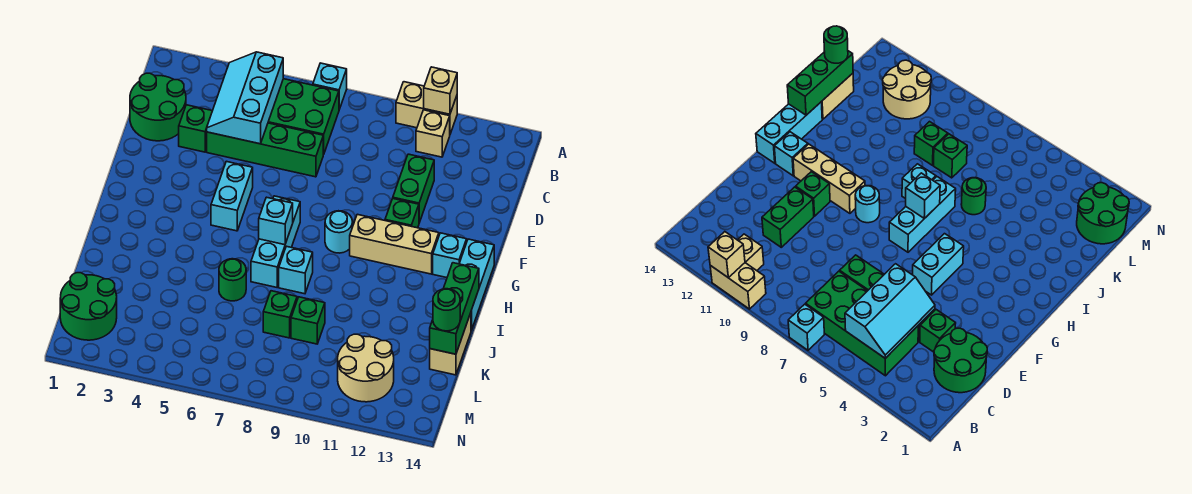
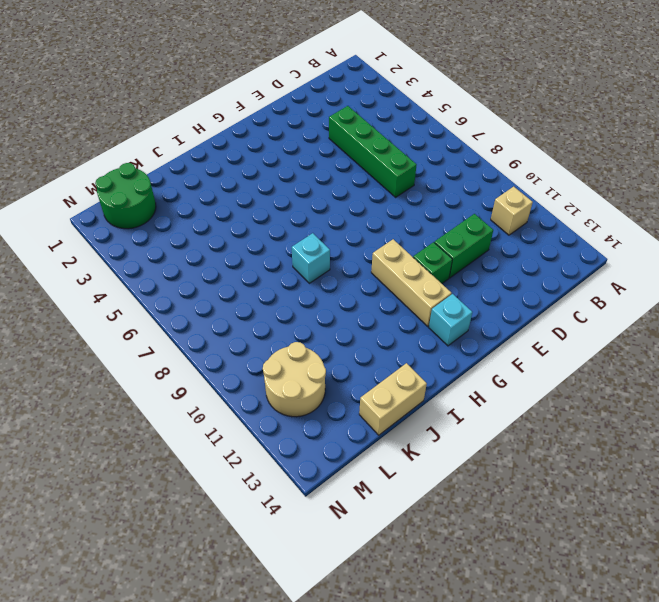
none -> cyan 1x1 brick [313,63,347,109]
none -> tan 1x2 brick [396,82,457,134]
none -> green 2x4 brick [268,79,339,154]

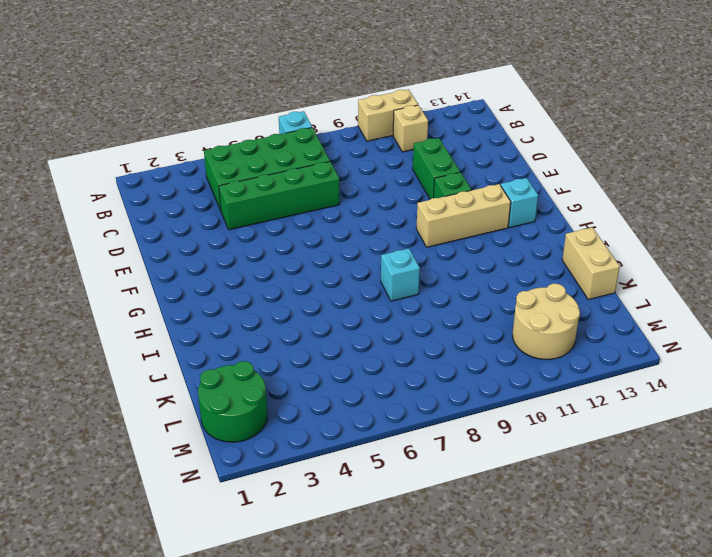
none -> green 2x2 round brick [130,73,186,141]
none -> green 1x1 brick [179,105,212,152]
none -> cyan 1x2 brick [211,161,253,231]

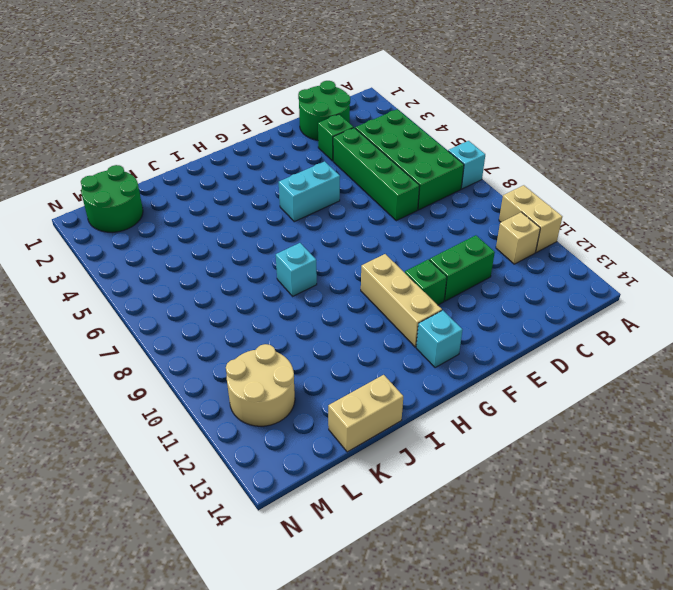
none -> cyan 1x3 brick [251,196,300,287]
none -> cyan 1x1 round brick [325,211,353,253]
none -> cyan 1x3 brick [459,239,494,331]

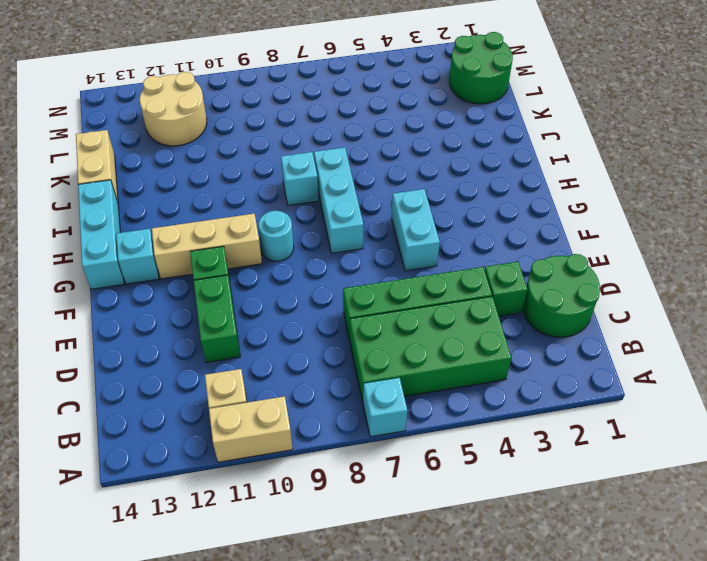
none -> green 1x1 round brick [219,259,246,301]
none -> green 1x1 brick [263,291,297,338]
none -> green 1x1 brick [291,297,325,344]

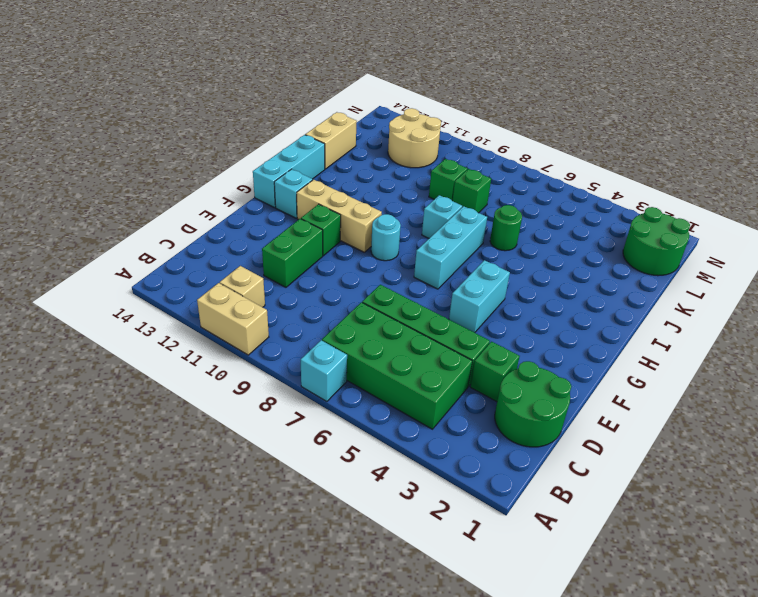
none -> tan 1x1 brick [424,67,457,114]
none -> cyan 2x3 slope [207,52,283,144]
none -> cyan 1x1 brick [259,197,293,245]

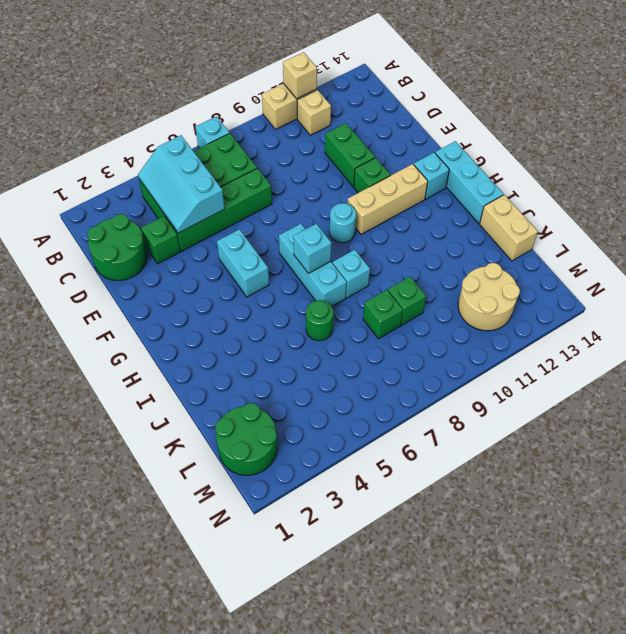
none -> green 1x3 brick [430,263,479,354]
none -> green 1x1 round brick [433,289,460,331]

